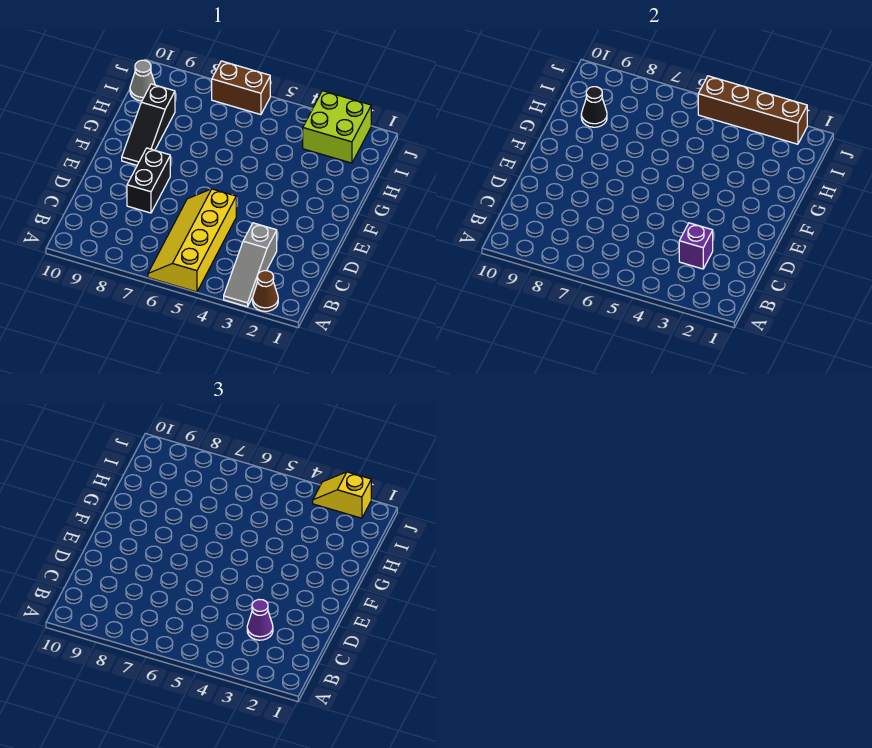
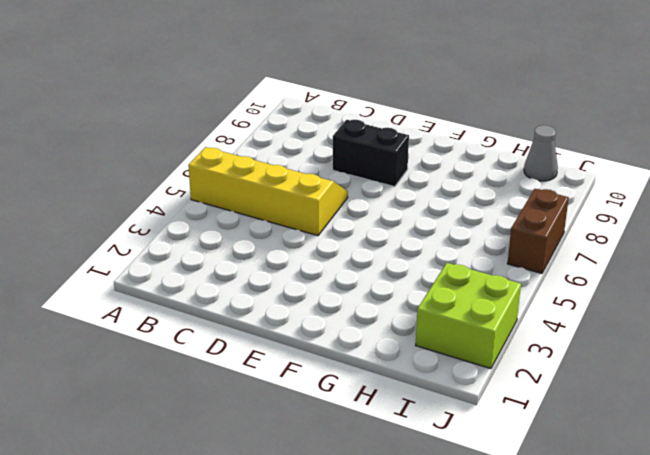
none -> brown 1x1 cone [253,271,278,311]
none -> grey 1x3 slope [224,223,277,307]
none -> black 1x3 slope [122,84,175,165]

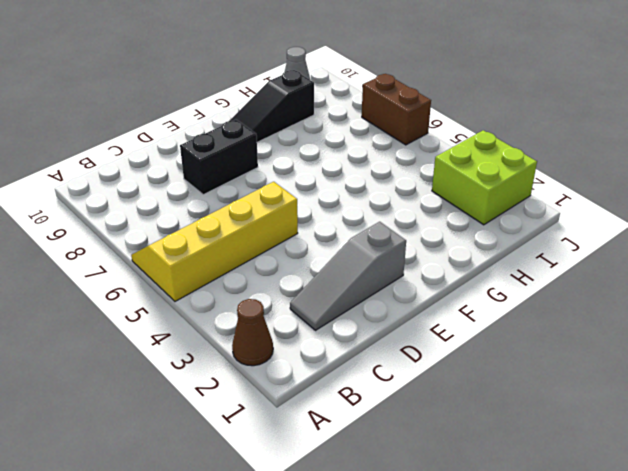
grey 1x3 slope [290,222,406,330] -> grey 1x3 slope moved to [224,223,277,307]
none -> purple 1x1 brick [679,223,713,269]
none -> black 1x1 cone [581,87,607,127]
none -> brown 1x4 brick [698,76,807,144]

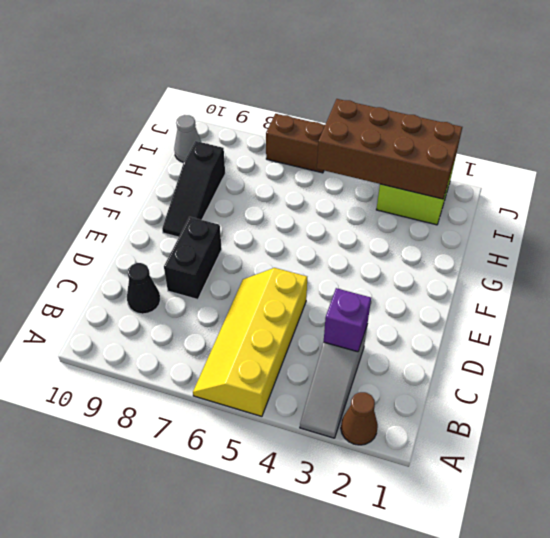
black 1x1 cone [127,263,160,314] -> black 1x1 cone moved to [581,87,607,127]
brown 2x4 brick [317,99,462,199] -> brown 1x4 brick [698,76,807,144]
none -> purple 1x1 cone [247,600,273,640]
none -> yellow 1x2 slope [313,472,371,518]

